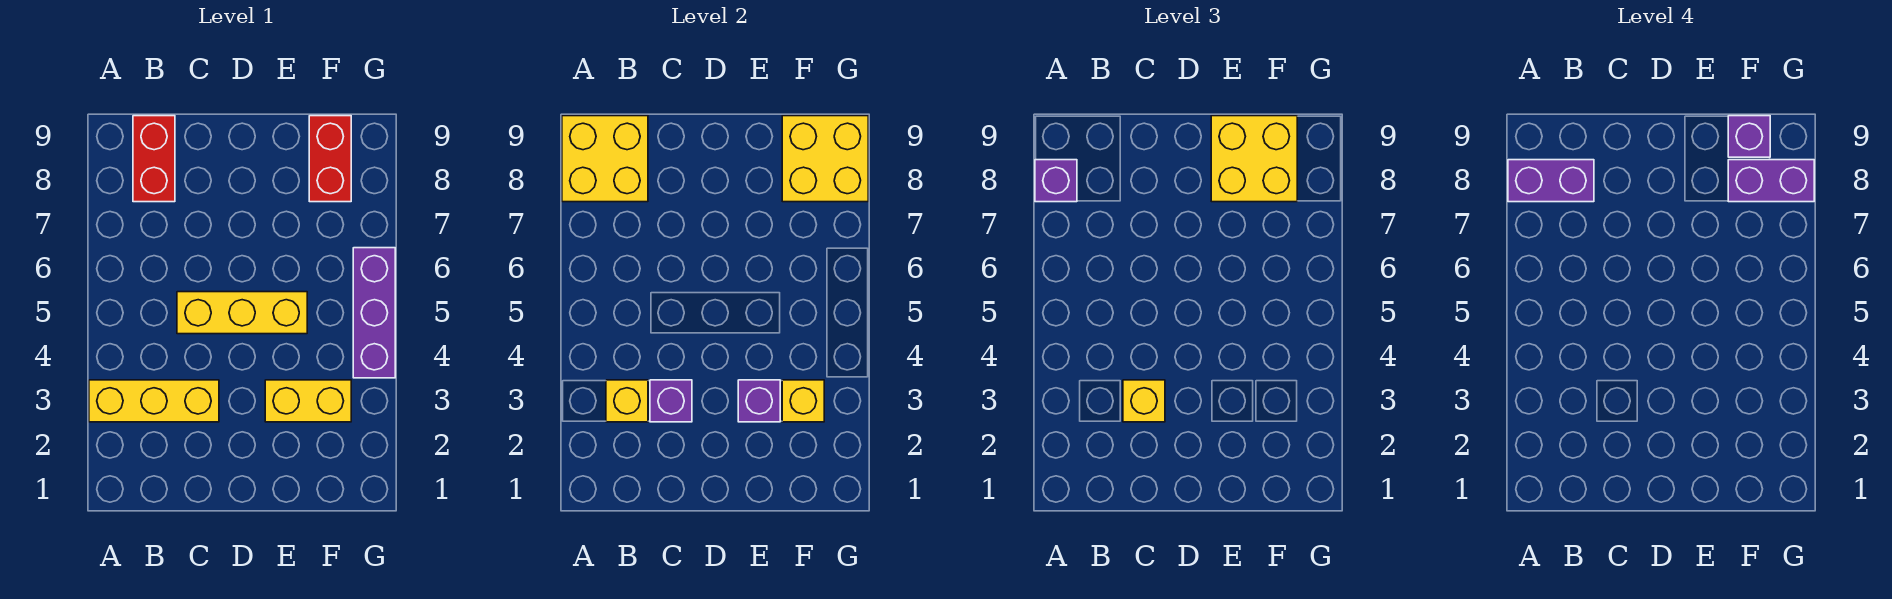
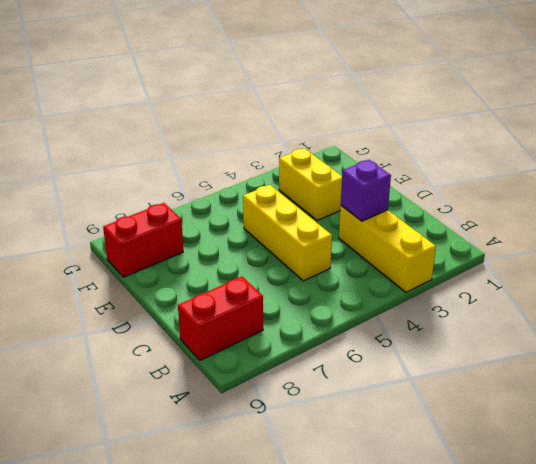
none -> purple 1x3 brick [353,248,395,378]
none -> yellow 2x2 brick [562,116,648,202]
none -> yellow 1x1 brick [606,380,648,422]

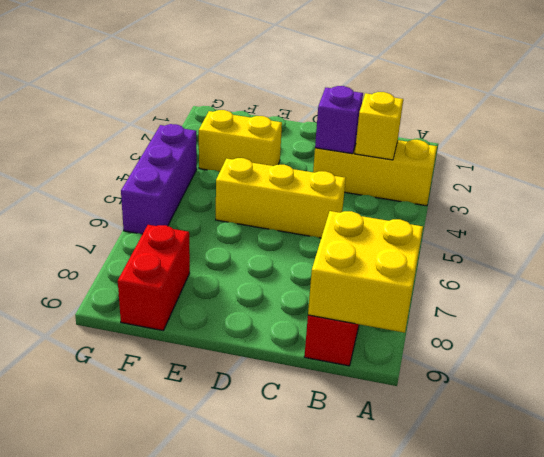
none -> purple 1x1 brick [738,380,780,422]
none -> yellow 1x1 brick [782,380,824,422]
none -> yellow 2x2 brick [782,116,868,202]

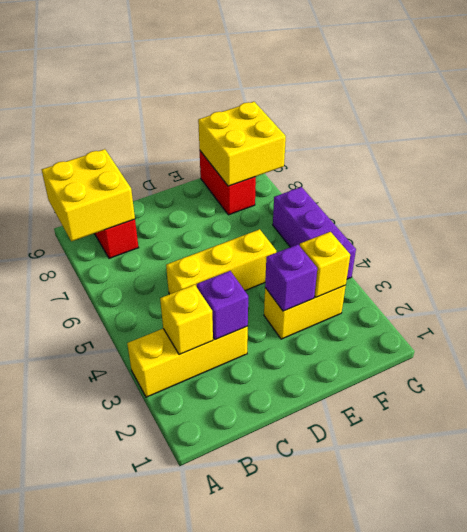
none -> purple 1x1 brick [1035,160,1077,202]
none -> yellow 1x1 brick [1123,380,1165,422]
none -> yellow 2x2 brick [1211,116,1297,202]

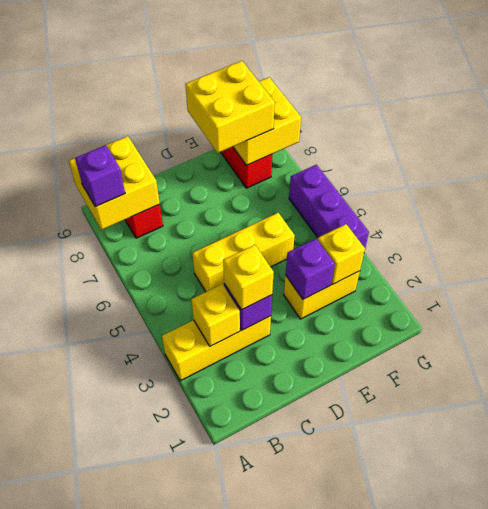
none -> purple 1x2 brick [1508,160,1594,202]
none -> purple 1x2 brick [1728,160,1814,202]
none -> purple 1x1 brick [1728,116,1770,157]

